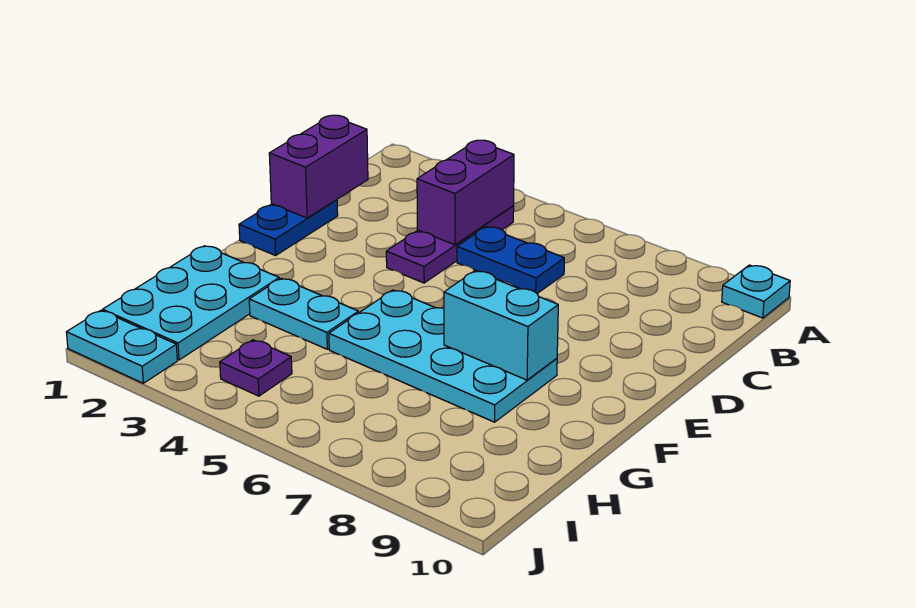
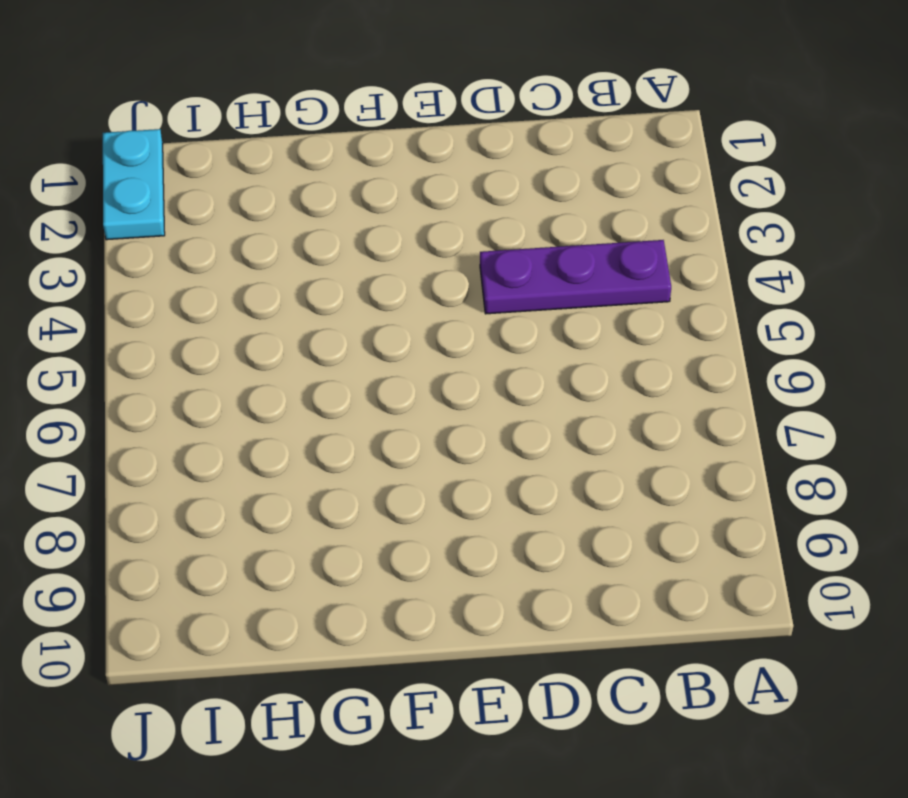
none -> cyan 1x1 plate [722,265,790,318]
none -> blue 1x2 plate [457,227,564,293]
none -> blue 1x2 plate [239,200,338,255]

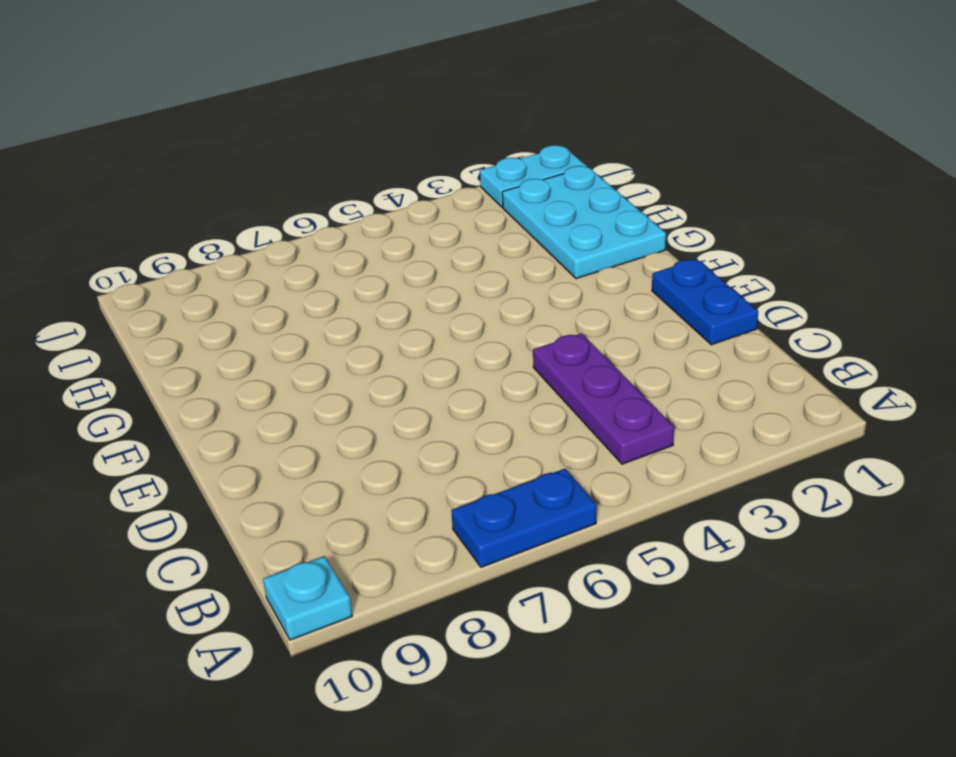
blue 1x2 plate [451,469,596,567] -> blue 1x2 plate moved to [457,227,564,293]
none -> cyan 2x4 plate [329,290,557,422]
none -> cyan 1x2 plate [249,278,358,349]
none -> purple 1x1 plate [220,340,292,396]

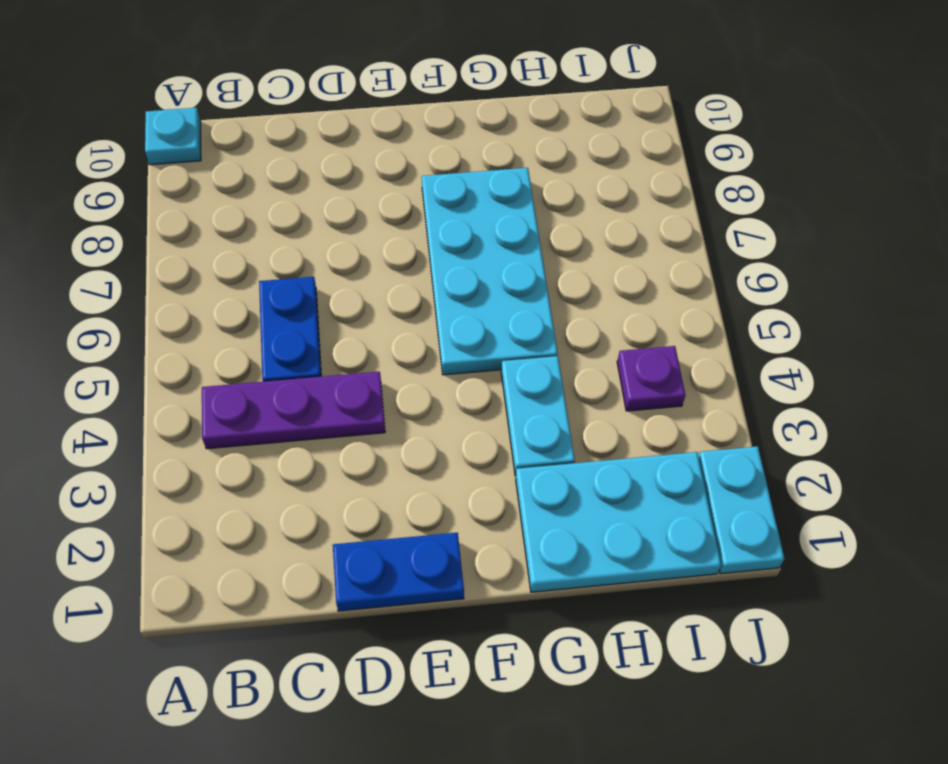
none -> purple 1x2 brick [417,140,514,245]
none -> purple 1x2 brick [269,115,368,218]
none -> cyan 1x2 brick [444,271,558,380]

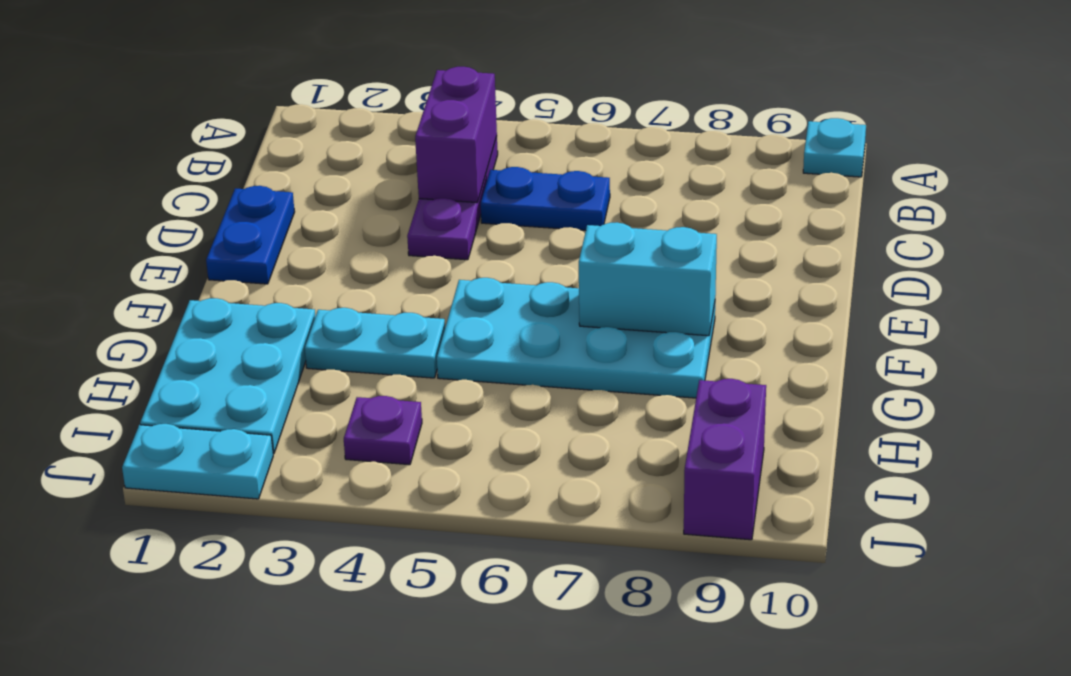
purple 1x2 brick [684,379,766,540] -> purple 1x2 brick moved to [269,115,368,218]

